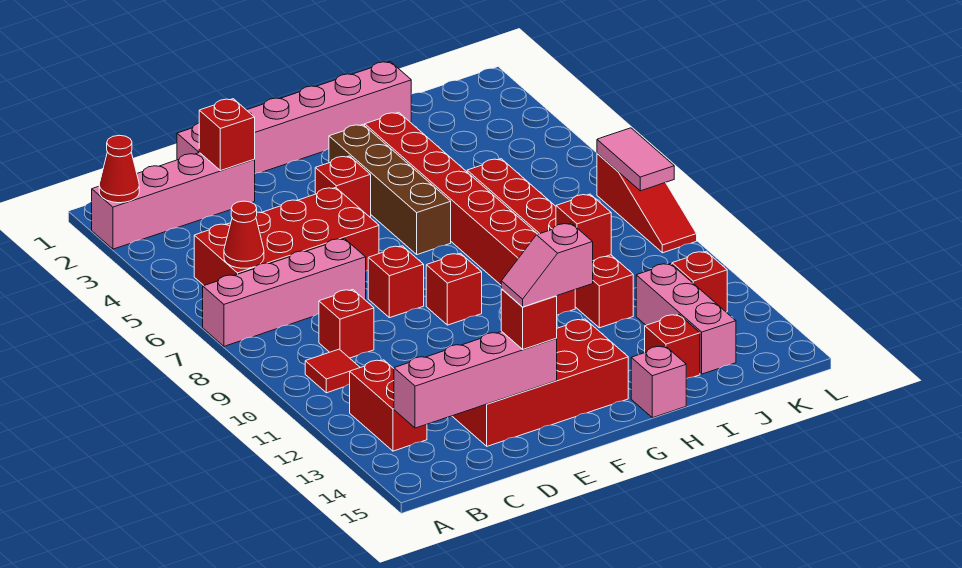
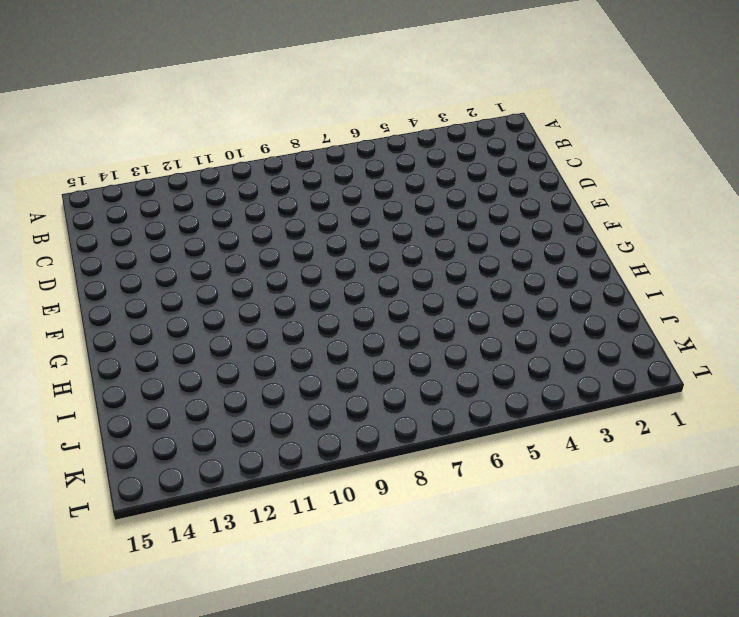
none -> pink 1x4 brick [92,153,255,249]
none -> pink 1x4 brick [203,238,366,346]
none -> red 2x4 brick [194,188,379,285]

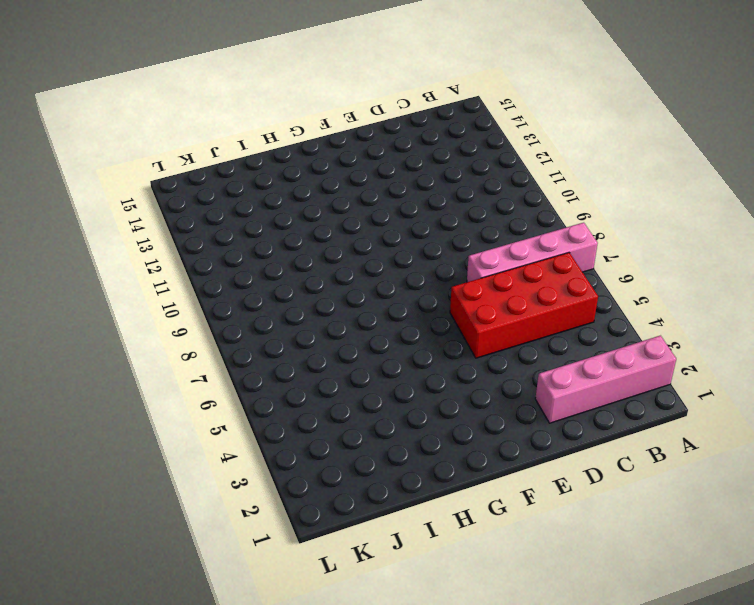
none -> red 1x1 tile [305,349,360,393]
none -> red 1x2 brick [350,360,427,451]
none -> red 1x1 brick [319,290,374,358]

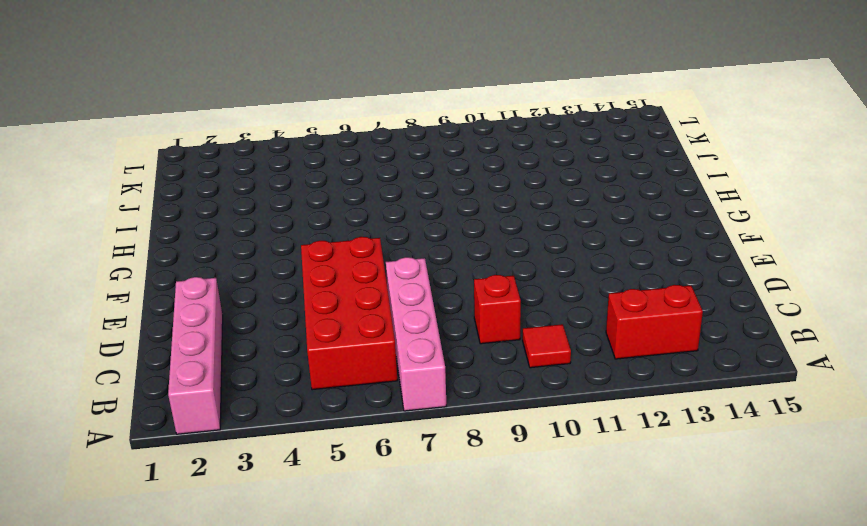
none -> pink 1x6 brick [177,62,411,174]
none -> red 2x4 brick [452,319,628,446]
none -> red 1x1 brick [368,246,424,318]

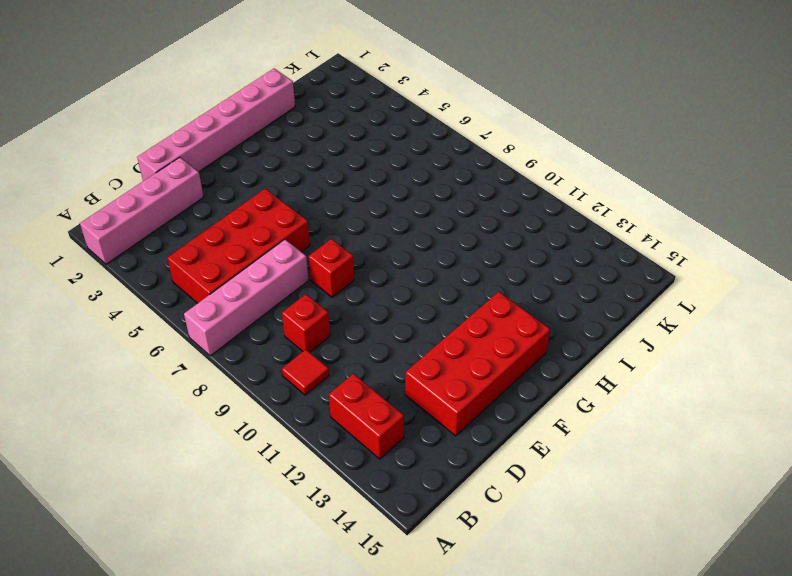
none -> red 1x1 brick [315,156,371,217]
none -> red 1x1 brick [426,253,482,325]
none -> brown 1x4 brick [329,125,451,255]

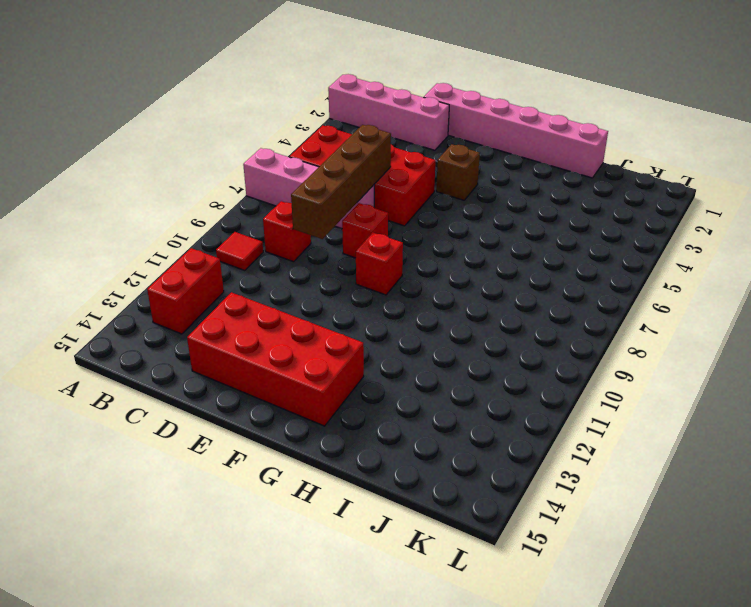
brown 1x4 brick [291,125,391,239] -> brown 1x4 brick moved to [329,125,451,255]
brown 1x1 brick [436,144,480,200] -> red 1x1 brick [315,156,371,217]
none -> red 1x8 brick [365,112,575,315]
none -> pink 1x1 brick [631,346,686,418]
none -> red 1x6 brick [467,159,633,328]

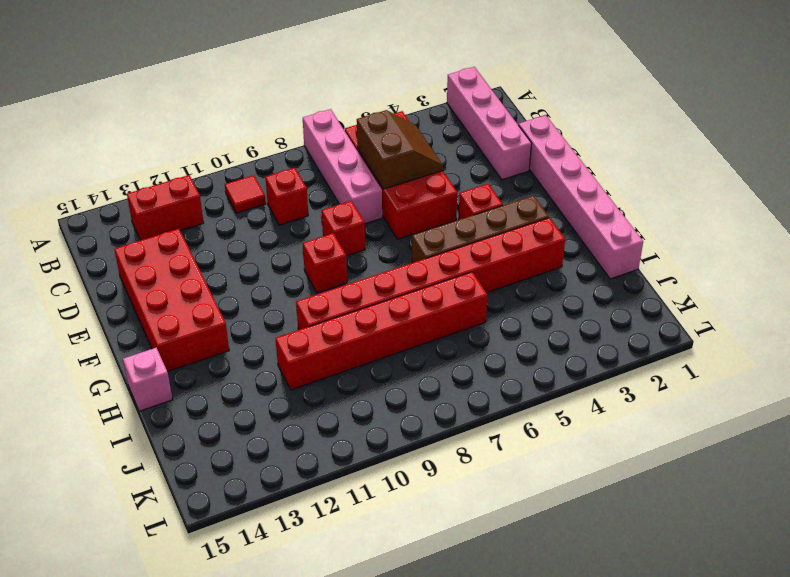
brown 2x2 slope [357,110,443,189] -> none
none -> red 1x1 brick [645,314,700,379]
none -> pink 1x3 brick [636,263,736,374]
none -> red 1x1 brick [672,252,727,312]

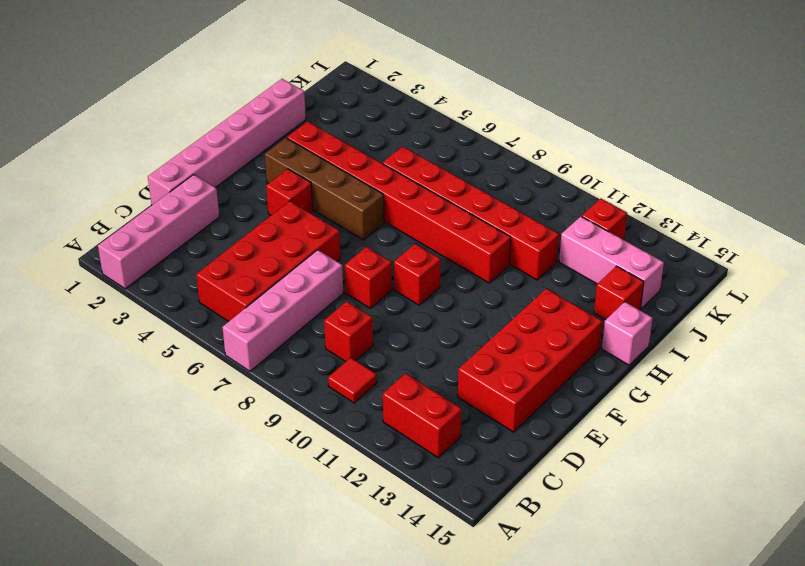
none -> red 1x3 slope [597,154,697,253]
none -> red 1x1 cone [99,135,139,203]
none -> red 1x1 cone [224,201,264,268]

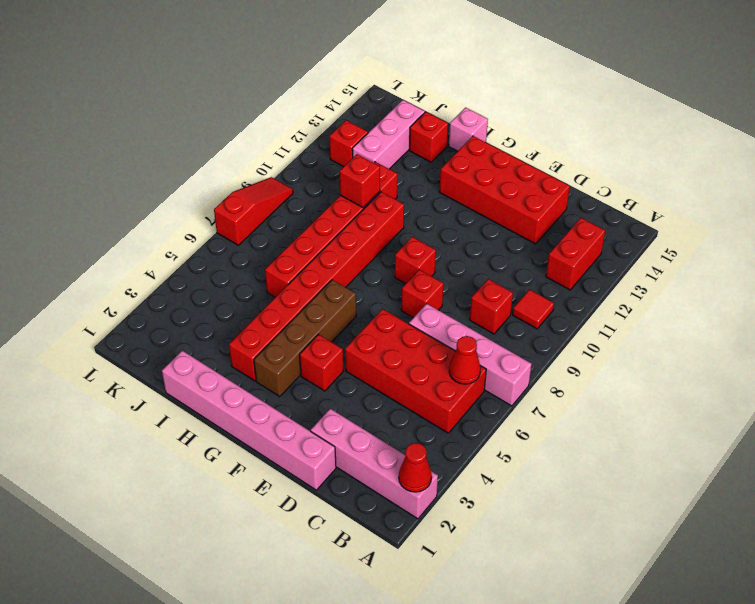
none -> pink 1x4 brick [394,332,557,428]
none -> red 1x1 brick [199,99,255,171]
none -> pink 1x2 tile [597,128,674,191]

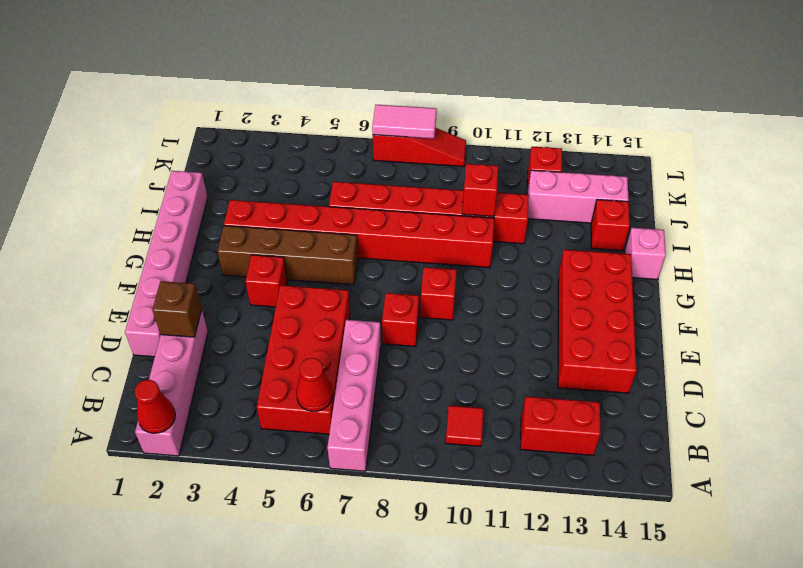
brown 1x1 brick [152,281,202,337] -> red 1x1 brick [199,99,255,171]
none -> red 1x1 brick [319,290,374,358]
none -> pink 1x4 brick [394,332,557,428]
none -> red 1x1 brick [501,289,557,349]

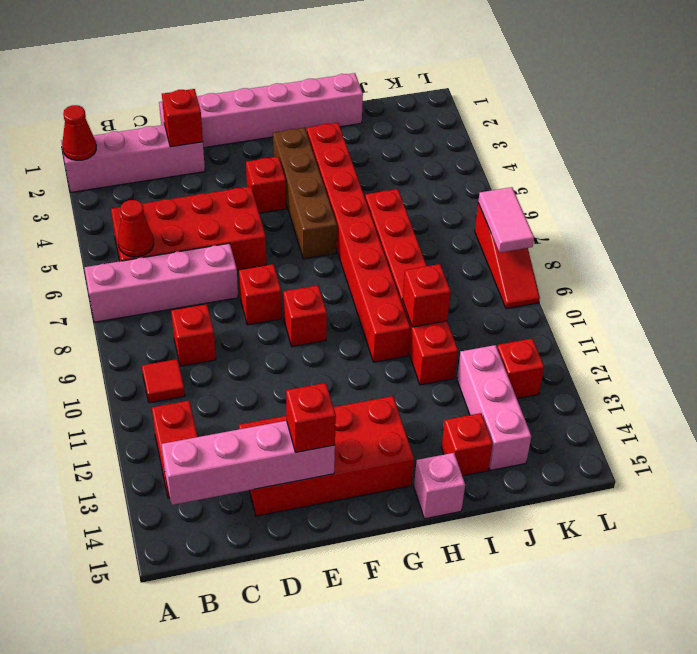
none -> pink 1x2 slope [501,223,593,307]

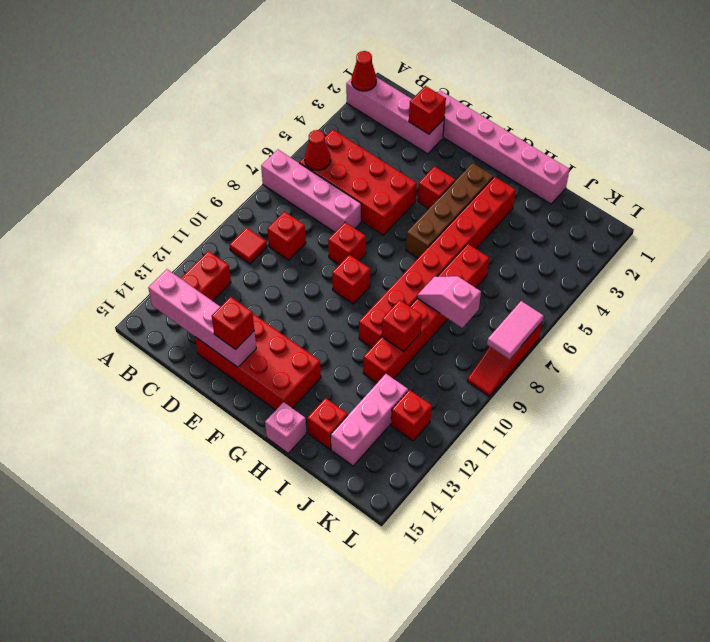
pink 1x2 slope [417,276,481,328] -> pink 1x2 slope moved to [501,223,593,307]

